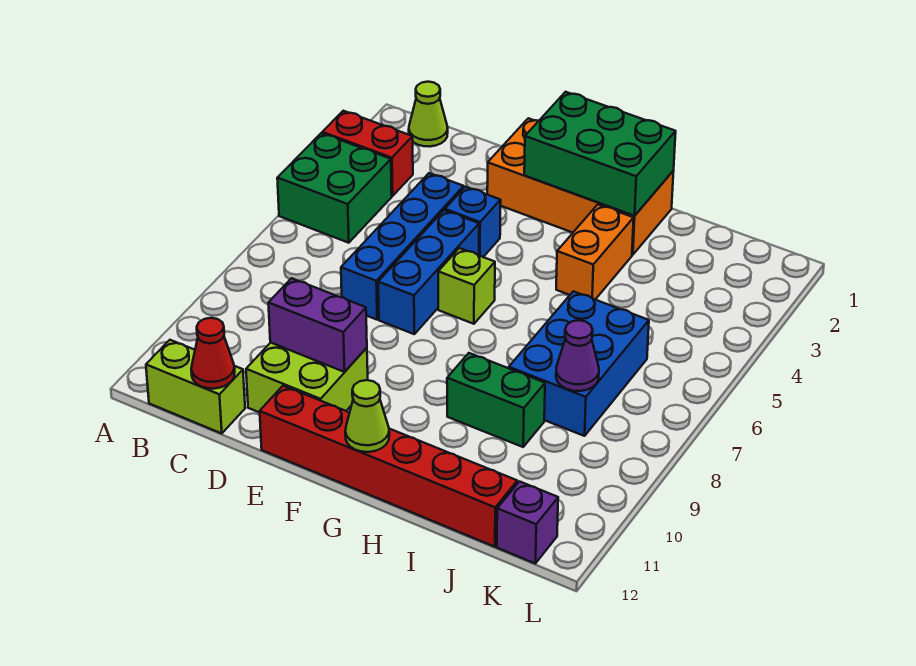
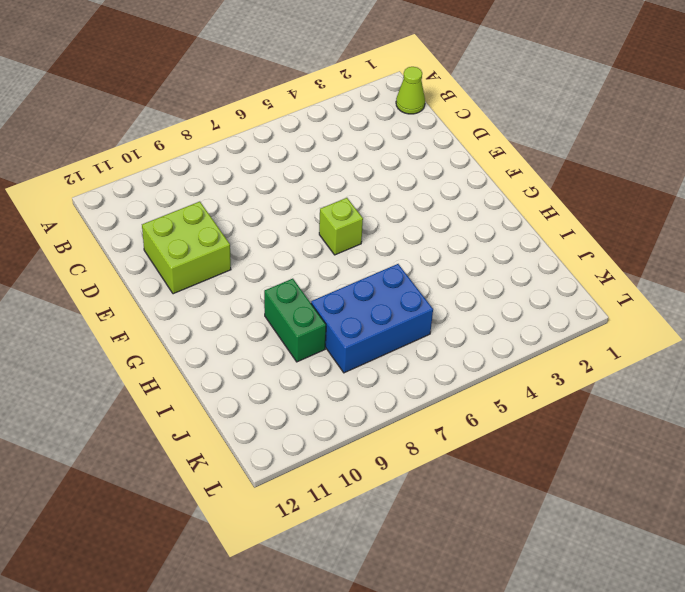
none -> red 1x2 brick [322,111,413,196]
none -> green 2x2 brick [277,133,392,243]
none -> lime 1x2 brick [146,340,245,434]

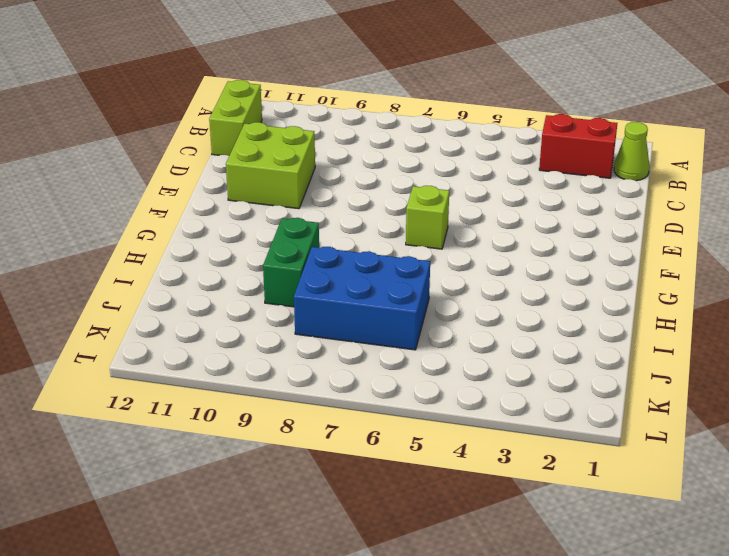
red 1x2 brick [539,114,617,178] -> red 1x2 brick turned to [322,111,413,196]
none -> green 2x2 brick [277,133,392,243]
none -> blue 1x4 brick [341,173,464,320]
none -> orange 2x4 brick [487,118,674,255]

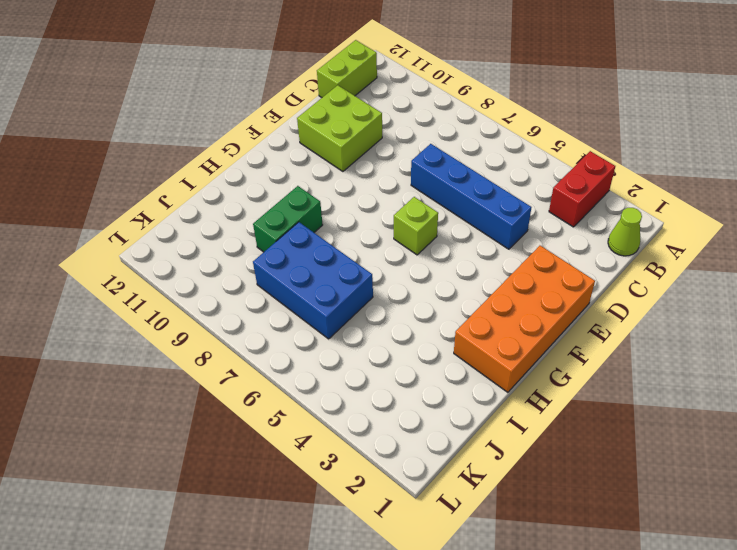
none -> green 2x2 brick [277,133,392,243]
none -> blue 1x1 brick [445,187,501,257]
none -> blue 1x3 brick [378,210,479,334]

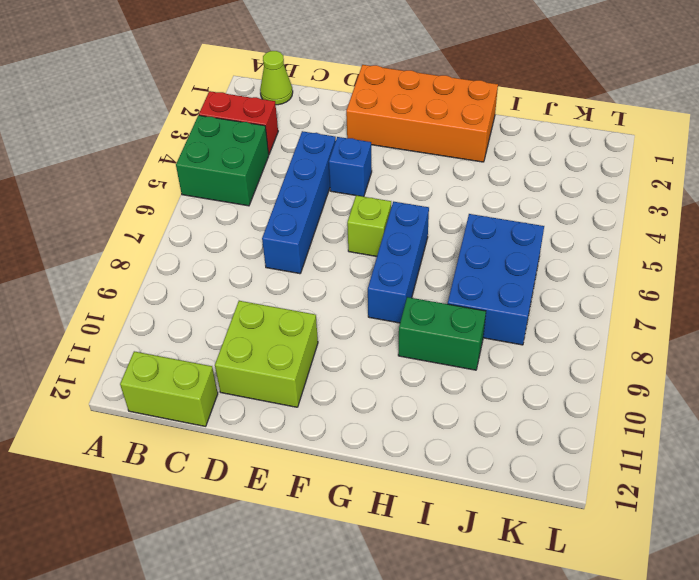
blue 1x3 brick [368,202,429,323] -> blue 1x3 brick moved to [378,210,479,334]
none -> red 1x6 brick [260,386,517,547]
none -> orange 1x2 brick [556,205,634,299]
none -> purple 1x1 brick [497,481,558,564]

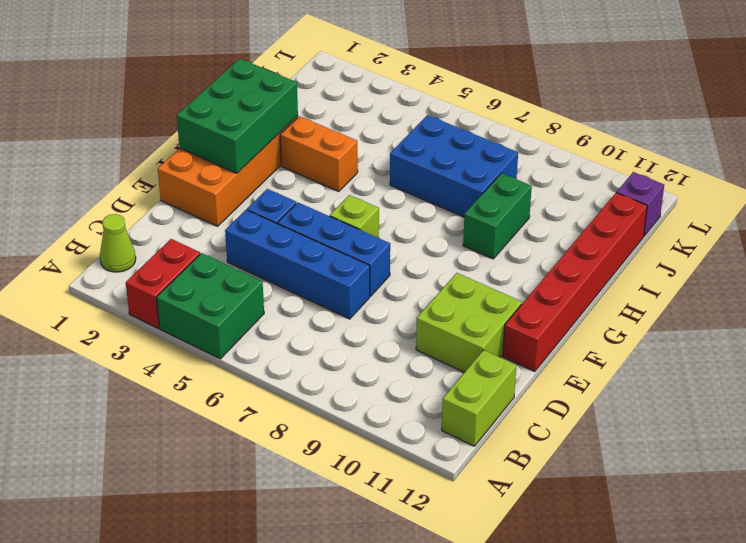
none -> red 1x1 cone [191,318,235,389]
none -> purple 1x2 brick [268,278,367,372]
none -> lime 1x1 cone [345,380,389,452]

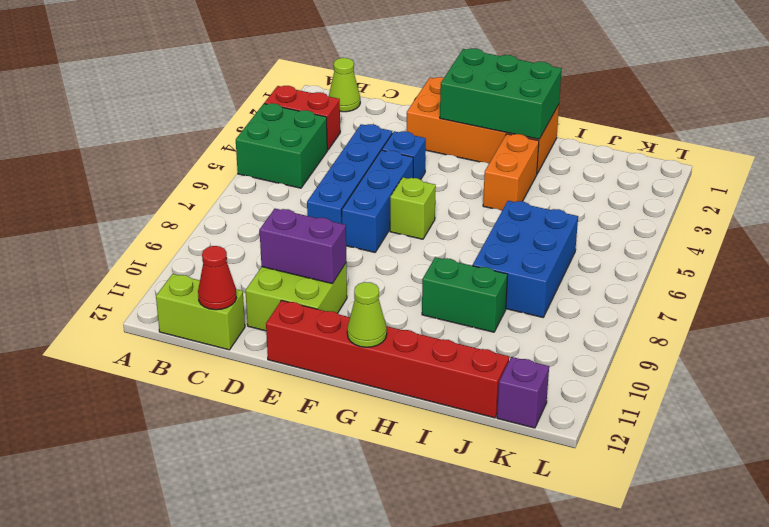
none -> purple 1x1 cone [556,320,599,391]

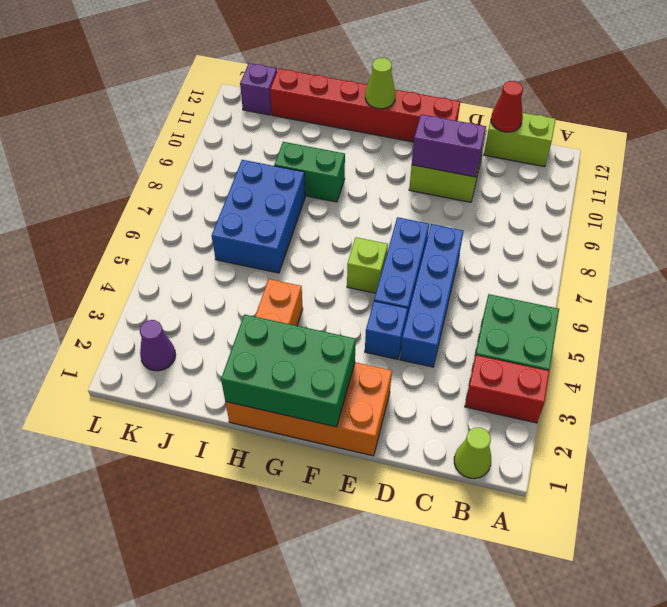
purple 1x1 cone [140,320,176,371] -> purple 1x1 cone moved to [556,320,599,391]

